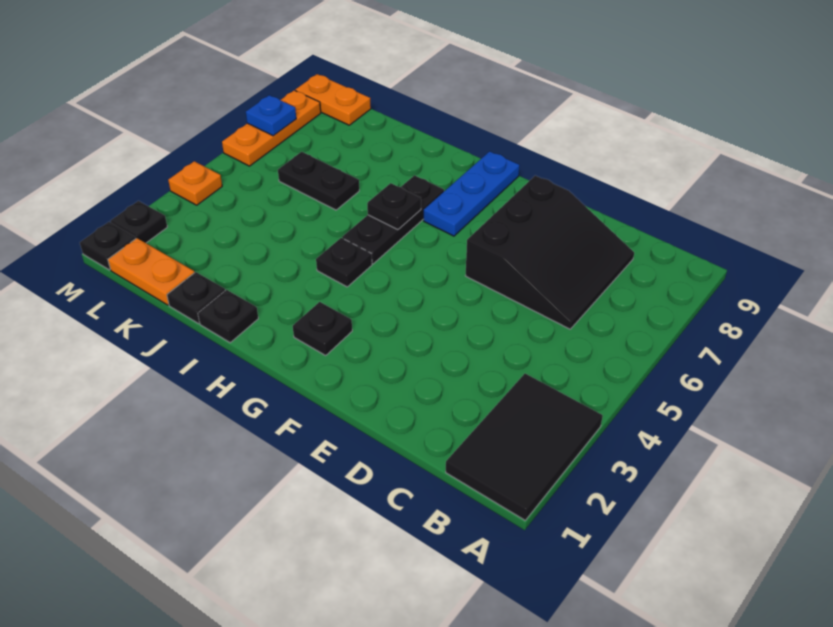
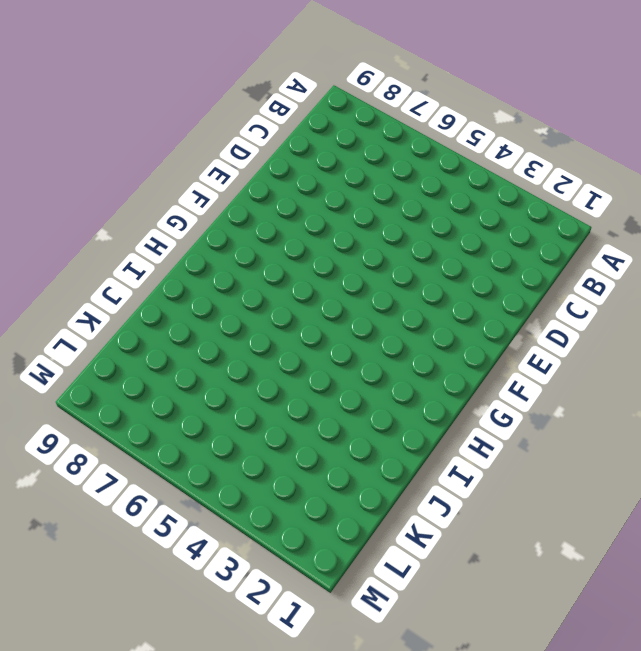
none -> black 2x3 tile [446,374,603,520]
none -> black 3x3 slope [466,176,634,329]
none -> black 1x1 plate [293,302,352,355]

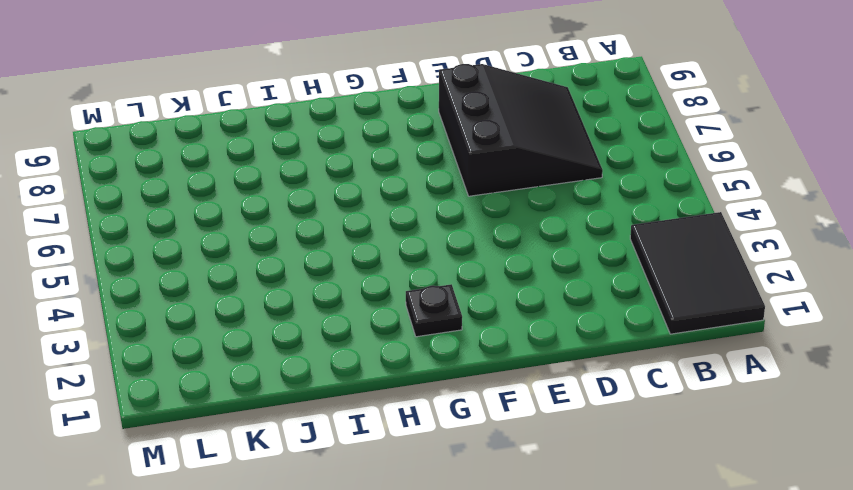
none -> blue 1x3 plate [424,151,520,236]
none -> black 1x1 plate [316,238,372,287]
none -> black 1x3 plate [342,175,444,264]

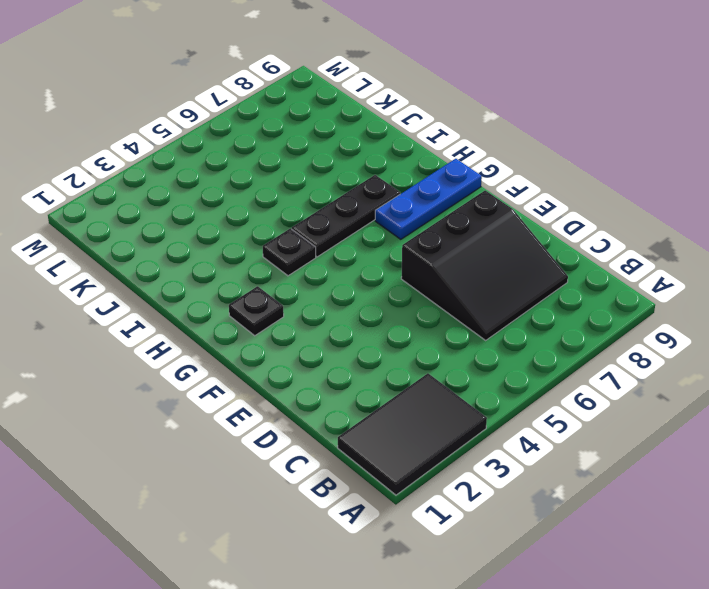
none -> black 1x1 plate [198,290,258,343]
none -> black 1x1 plate [167,272,225,324]
none -> black 1x2 plate [278,152,359,210]

